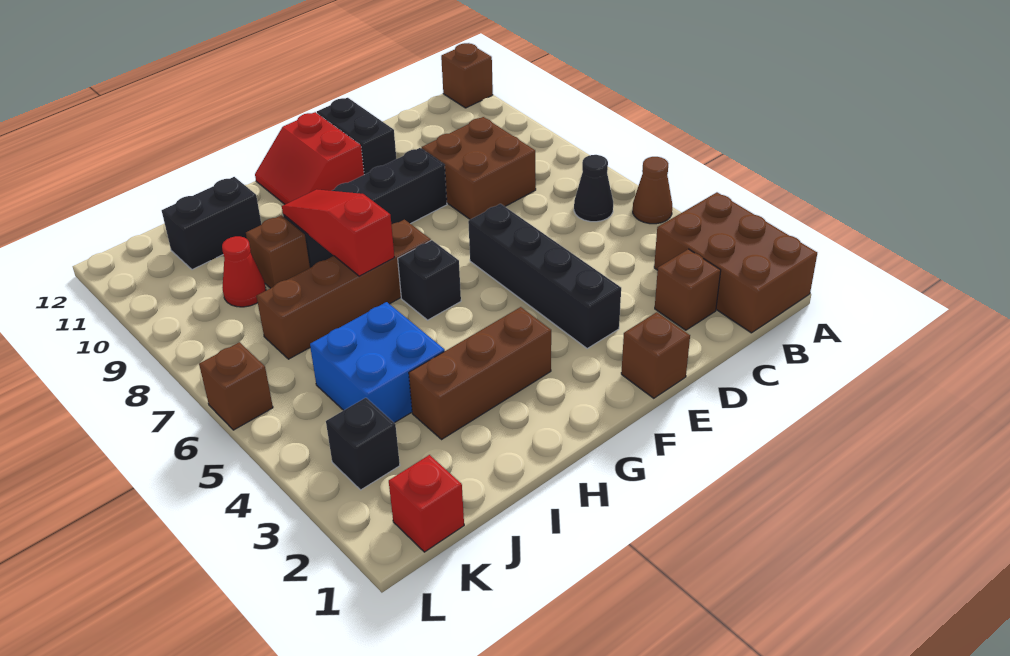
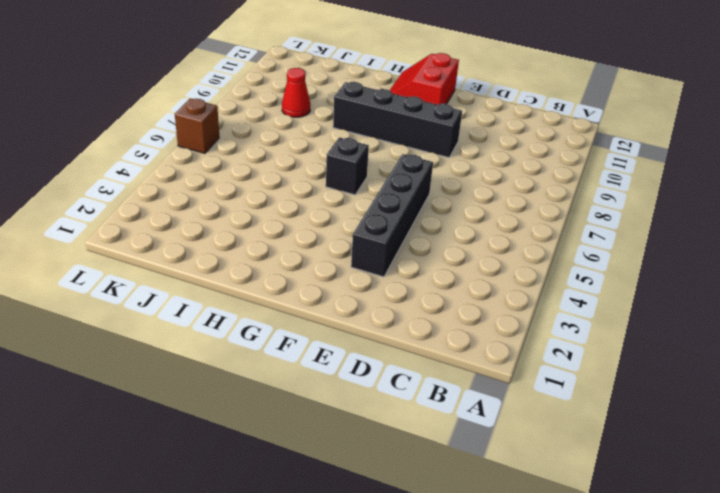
none -> brown 2x3 brick [654,192,817,333]
none -> brown 1x1 cone [633,157,672,224]
none -> brown 1x1 brick [441,43,493,108]

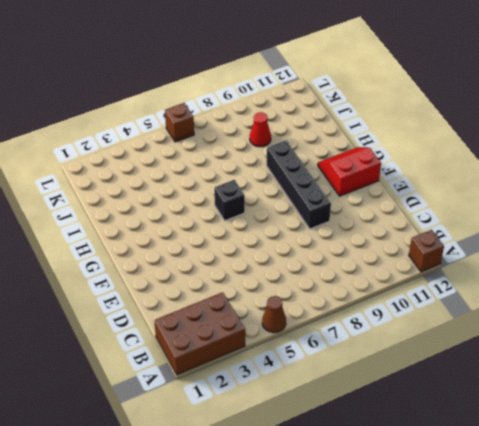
none -> black 1x1 cone [574,155,613,222]
none -> brown 1x1 brick [655,249,721,330]
none -> brown 2x2 brick [422,117,536,220]

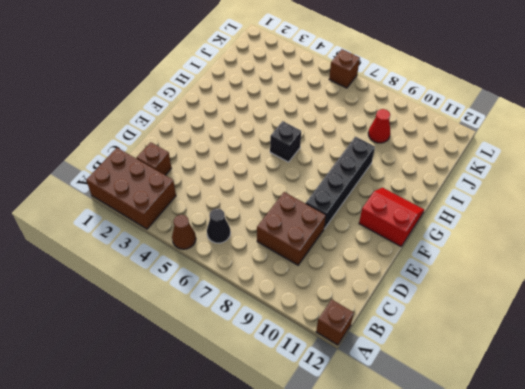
none -> brown 1x1 brick [621,312,690,398]
none -> black 1x4 brick [468,204,621,348]
none -> black 1x2 brick [317,98,396,175]

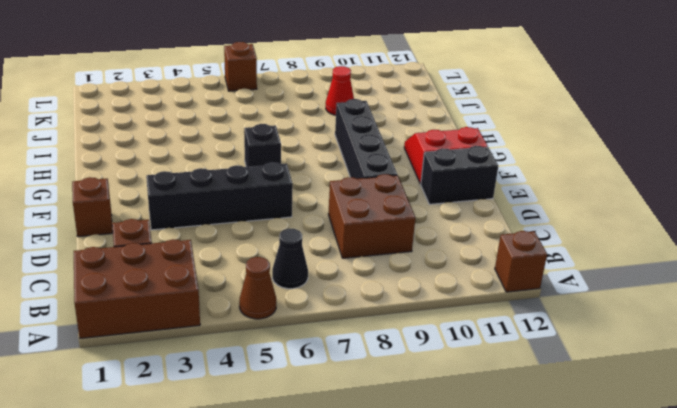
none -> brown 1x3 brick [409,307,551,439]
none -> brown 1x4 brick [256,220,431,359]
none -> blue 2x2 brick [310,302,445,423]

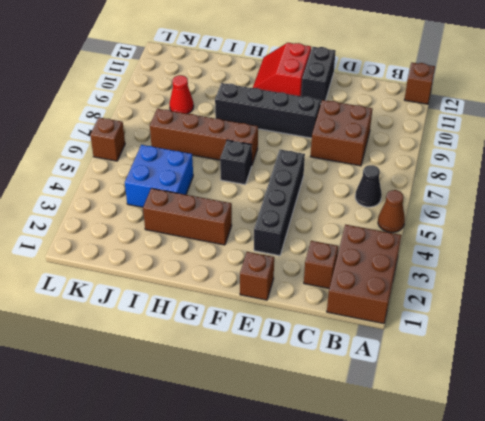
none -> brown 1x1 brick [246,215,310,288]
none -> black 1x2 brick [162,177,261,270]
none -> red 1x1 brick [389,455,464,552]

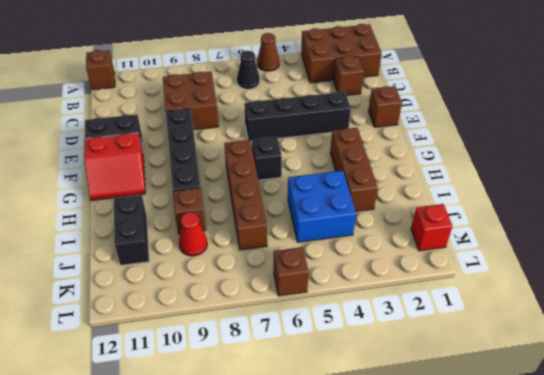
none -> black 1x1 brick [326,398,400,490]
none -> red 1x3 slope [282,189,394,276]

